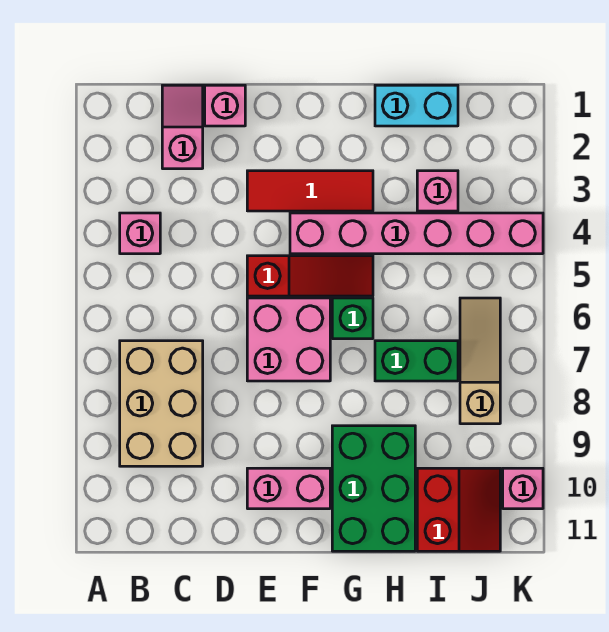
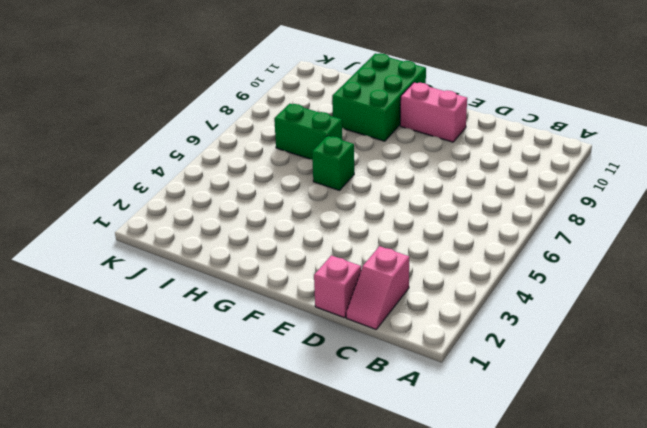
none -> pink 1x1 brick [120,213,160,254]
none -> tan 2x3 brick [120,341,203,466]
none -> red 1x3 tile [247,171,373,211]

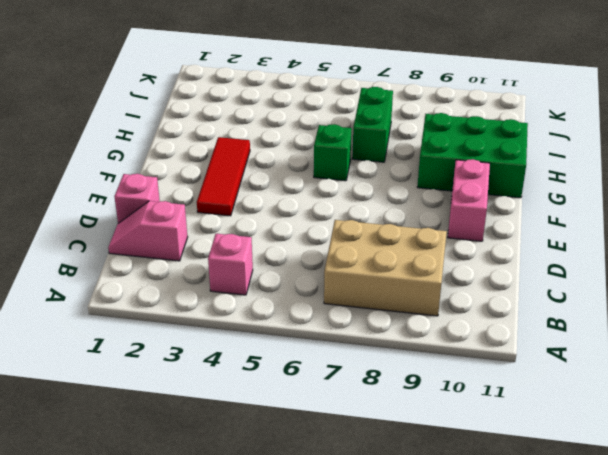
none -> red 1x3 slope [247,256,373,296]
none -> pink 2x2 brick [247,298,330,381]
none -> pink 1x6 brick [290,213,543,254]

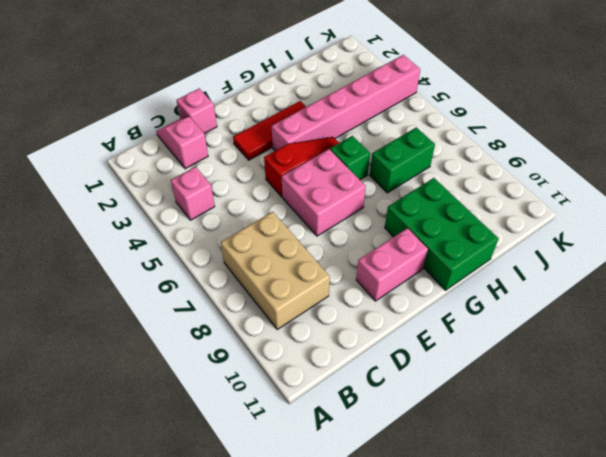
none -> cyan 1x2 brick [375,85,458,126]
none -> pink 1x1 brick [417,171,458,211]
none -> red 2x2 slope [417,468,500,551]

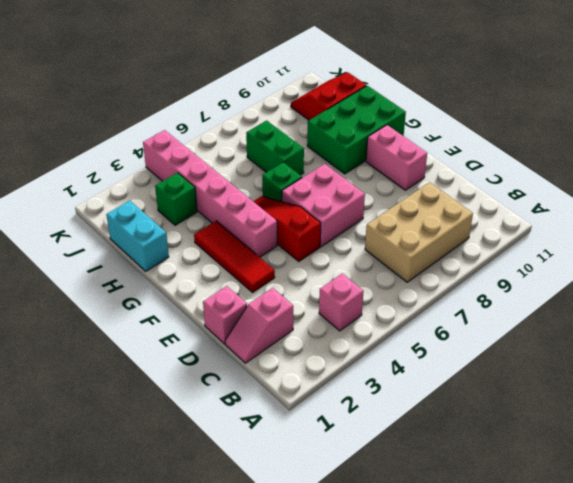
green 1x1 brick [155,173,197,225] -> pink 1x1 brick [417,171,458,211]
none -> tan 1x3 slope [460,298,500,424]
none -> pink 1x1 brick [503,468,543,509]

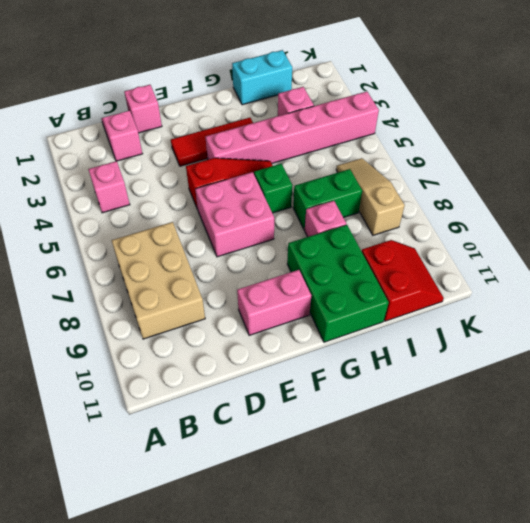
pink 1x1 brick [305,201,346,237] -> pink 1x1 brick moved to [503,468,543,509]

